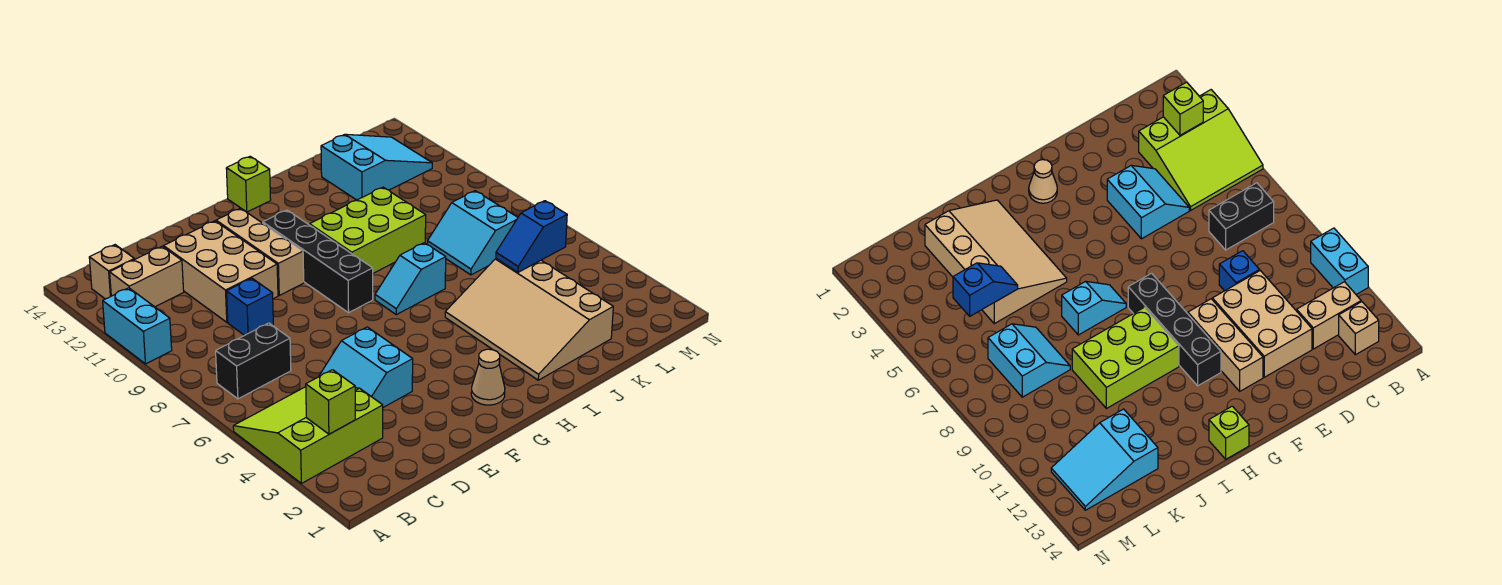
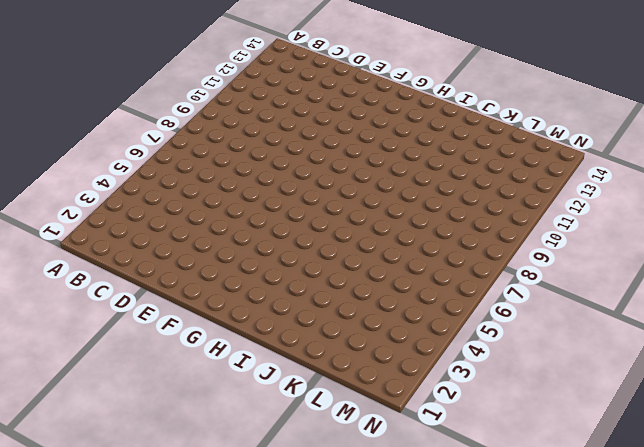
none -> lime 3x3 slope [233,387,383,483]
none -> cyan 1x2 brick [103,288,172,364]
none -> black 1x2 brick [216,323,291,399]

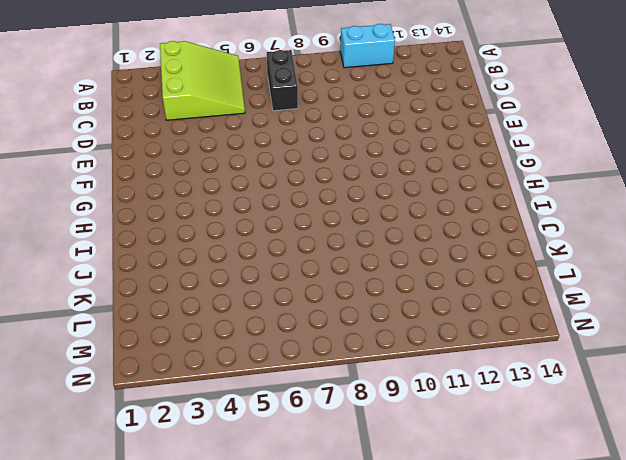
none -> tan 1x2 brick [110,246,184,307]
none -> tan 1x1 brick [89,245,135,299]
none -> cyan 2x2 slope [319,327,413,407]

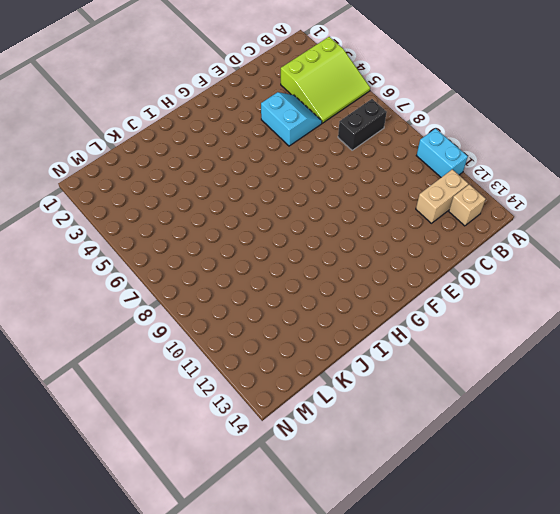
none -> blue 1x1 brick [227,278,273,335]
none -> tan 2x3 brick [164,221,278,322]
none -> tan 1x3 brick [216,208,304,295]

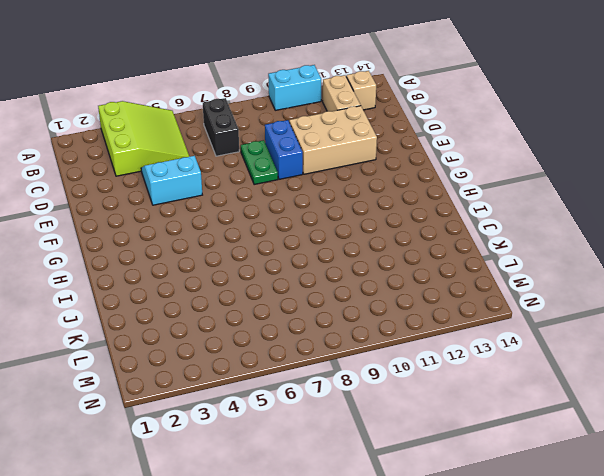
green 1x2 plate [241,140,278,185] -> none
blue 1x2 brick [265,120,303,179] -> blue 1x1 brick [227,278,273,335]
none -> tan 1x3 brick [216,208,304,295]
none -> tan 1x1 cone [471,349,505,405]
none -> black 1x4 brick [263,210,373,313]

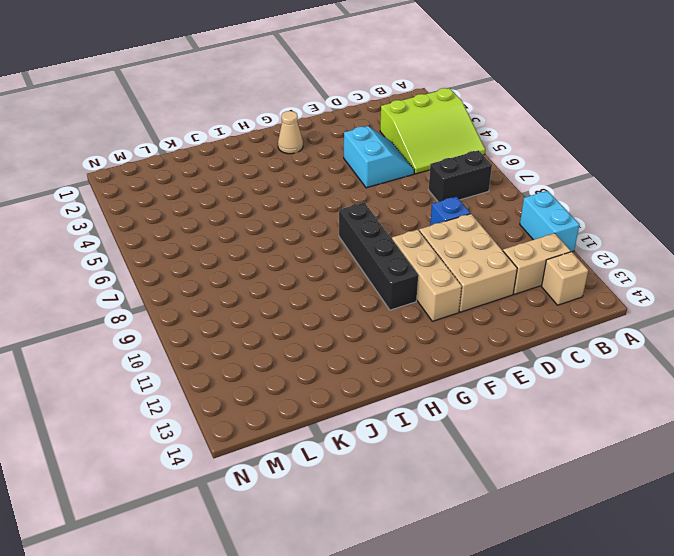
none -> cyan 1x2 slope [375,243,446,315]
none -> lime 2x3 brick [310,187,426,273]
none -> lime 1x1 brick [226,156,271,212]

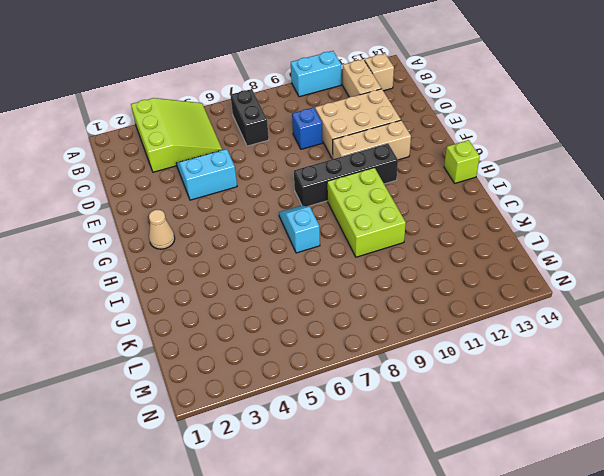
none -> tan 3x4 slope [445,259,613,380]
none -> cyan 2x2 slope [428,191,518,275]
none -> cyan 2x3 slope [321,134,432,200]

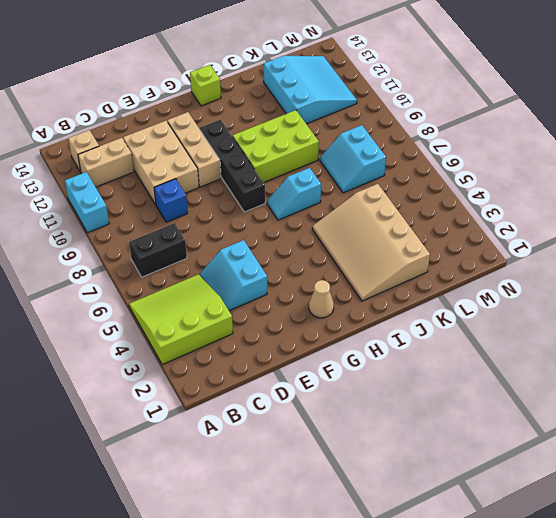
cyan 3x3 slope [264,56,357,124] -> cyan 2x3 slope [321,134,432,200]
none -> lime 1x1 brick [306,370,355,434]
none -> blue 1x2 slope [496,201,567,272]

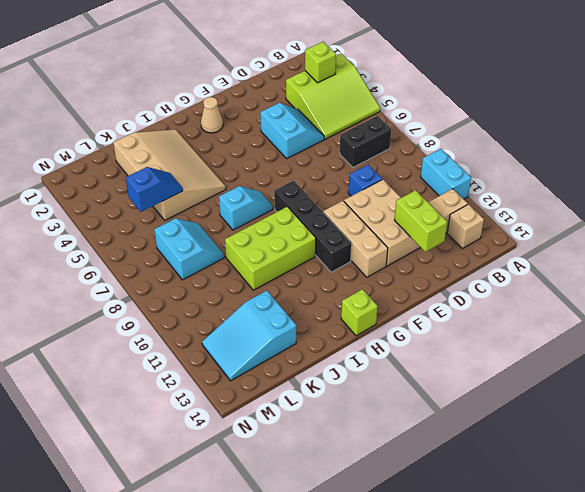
lime 1x2 brick [395,190,447,252] -> none

